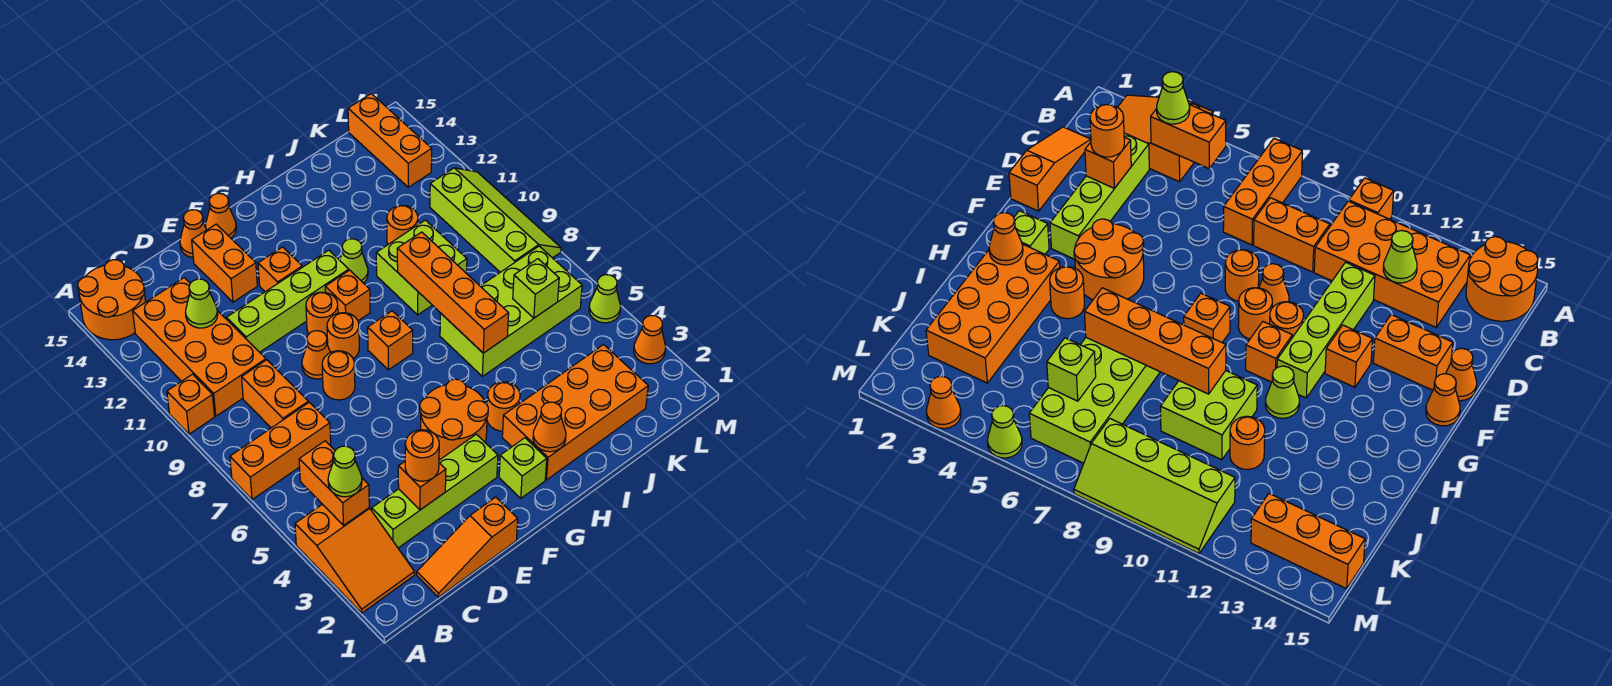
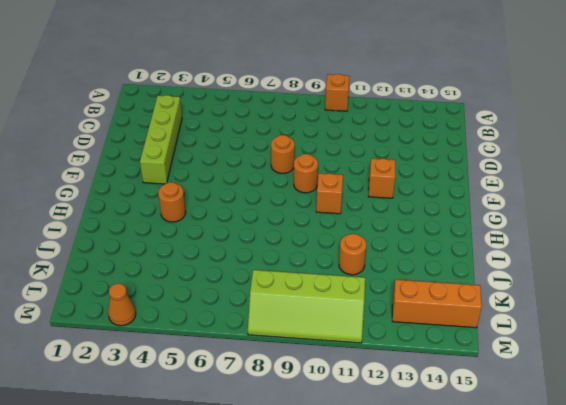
none -> orange 2x3 slope [295,504,414,613]
none -> orange 1x3 brick [230,402,331,499]
none -> orange 2x2 round brick [78,260,145,340]
none -> orange 2x4 brick [133,278,266,416]

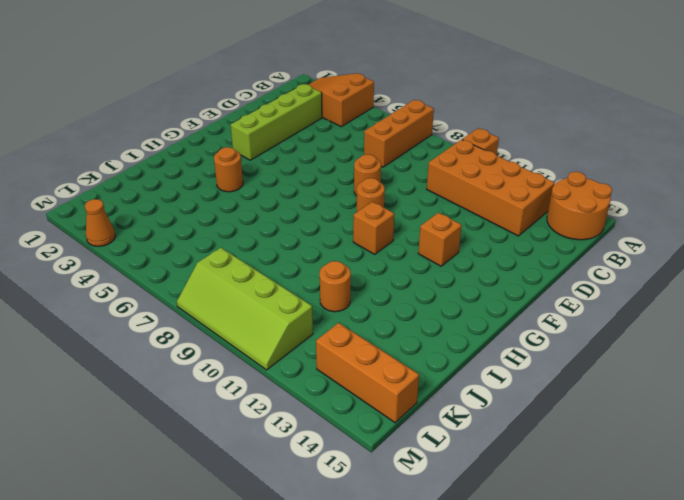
none -> orange 1x3 slope [417,497,518,597]
none -> orange 1x2 brick [242,360,308,428]
none -> lime 1x4 brick [226,250,349,352]
none -> orange 1x1 cone [302,331,330,379]

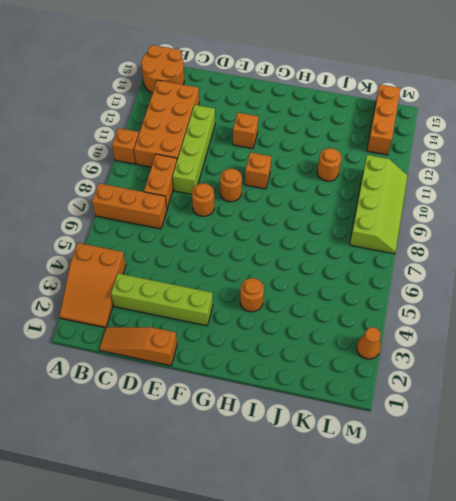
lime 1x4 brick [172,105,215,194] -> lime 1x4 brick turned to [226,250,349,352]
none -> orange 1x1 cone [302,331,330,379]
none -> orange 1x2 brick [192,224,257,302]
none -> orange 1x1 cone [180,210,206,257]
none -> orange 2x2 round brick [420,379,488,459]

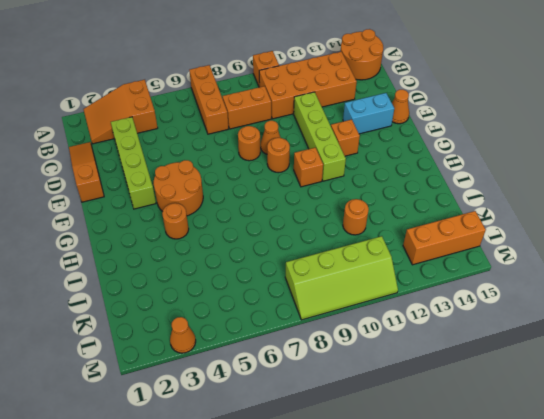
cyan 1x2 brick [343,93,394,134] -> orange 1x2 brick [192,224,257,302]
none -> orange 1x1 round brick [306,292,338,340]
none -> orange 1x1 cone [206,193,236,238]
none -> lime 1x1 brick [499,438,547,498]
none -> orange 1x1 brick [368,311,413,370]

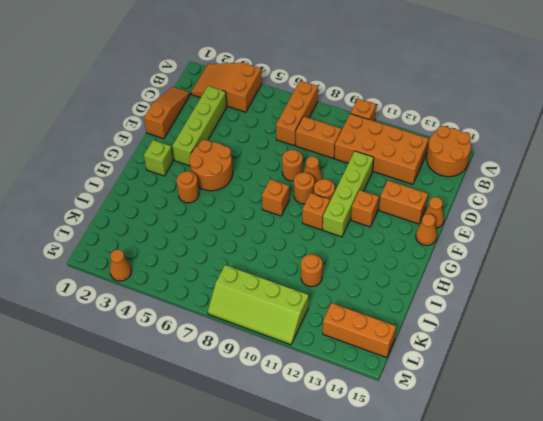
none -> orange 2x4 brick [502,345,648,480]
none -> lime 1x1 cone [340,239,368,283]
none -> lime 2x4 brick [440,246,582,376]
none -> lime 2x2 brick [376,220,467,315]

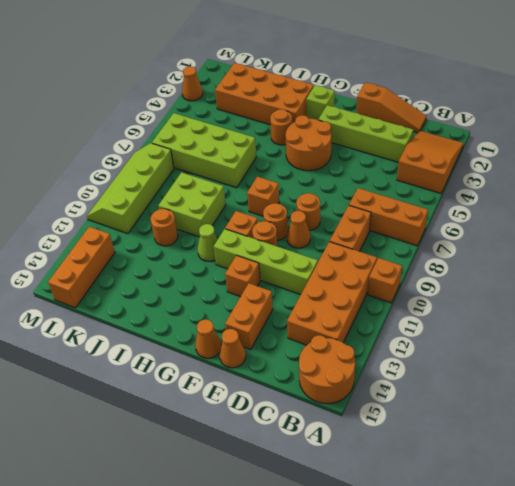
none -> lime 1x1 cone [589,275,621,323]
none -> orange 1x2 brick [299,441,369,525]
none -> lime 1x1 cone [185,279,218,328]
none -> orange 1x1 brick [398,462,446,510]

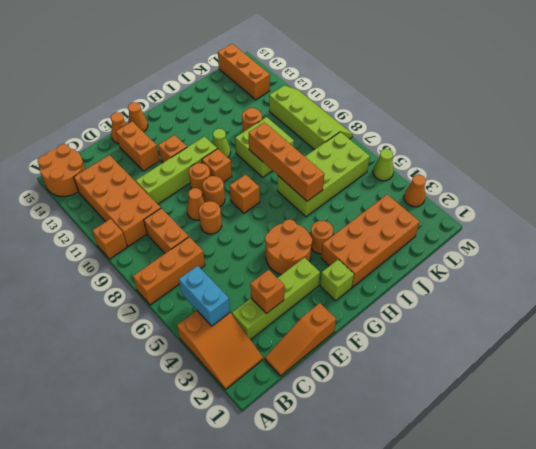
cyan 1x2 brick [179,266,230,326] -> orange 1x2 brick [299,441,369,525]
none -> lime 1x1 cone [185,279,218,328]
none -> orange 1x1 cone [533,402,566,452]
none -> lime 1x1 brick [513,259,559,318]
none -> lime 1x1 cone [328,446,362,497]

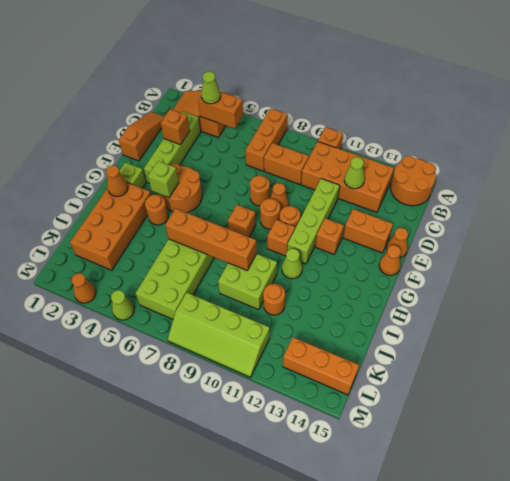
lime 1x1 brick [148,161,179,197] -> lime 1x1 brick moved to [513,259,559,318]
none -> orange 1x1 round brick [405,430,439,481]

